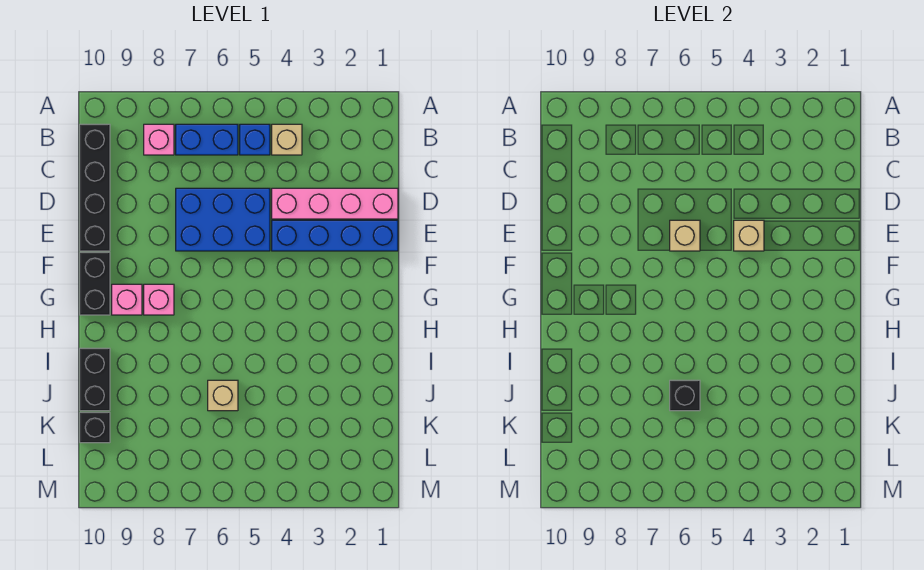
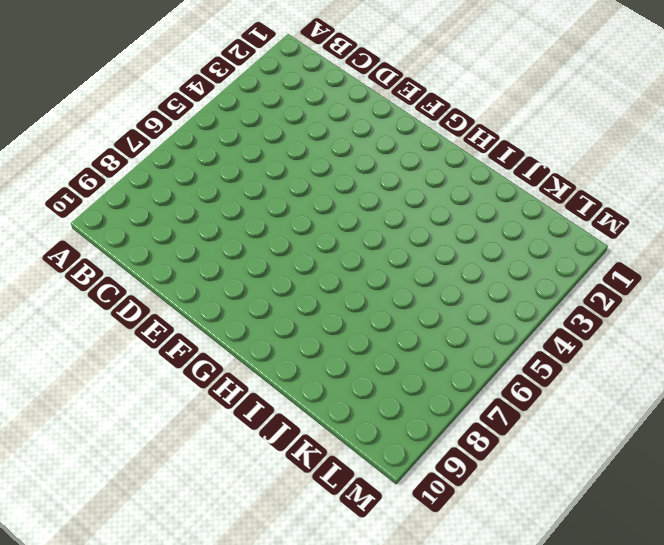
none -> tan 1x1 brick [272,124,302,155]
none -> blue 1x1 brick [240,124,270,155]
none -> blue 1x2 brick [176,124,238,155]

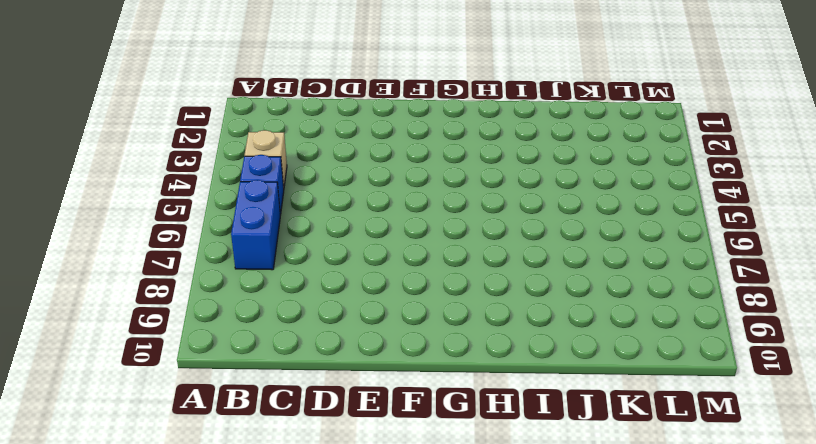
none -> pink 1x1 brick [144,124,174,155]
none -> black 1x4 brick [80,124,110,251]
none -> pink 1x4 brick [272,188,398,219]

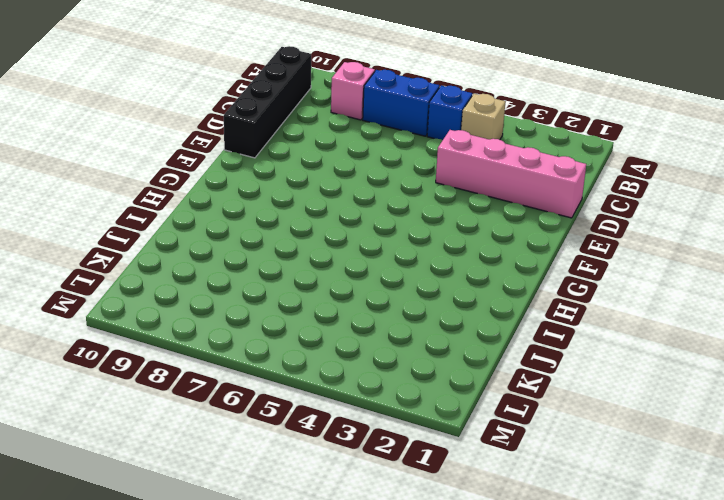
none -> blue 2x3 brick [176,188,270,251]
none -> blue 1x4 brick [272,220,398,251]
none -> black 1x2 brick [80,252,110,315]

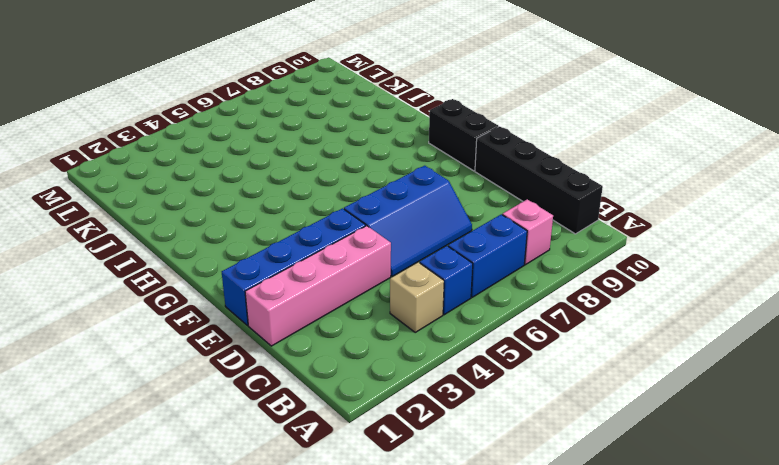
blue 2x3 slope [344,166,472,277] -> blue 2x3 brick [176,188,270,251]
none -> pink 1x1 brick [144,284,174,315]
none -> pink 1x1 brick [112,284,142,315]
none -> black 1x2 brick [80,348,110,411]

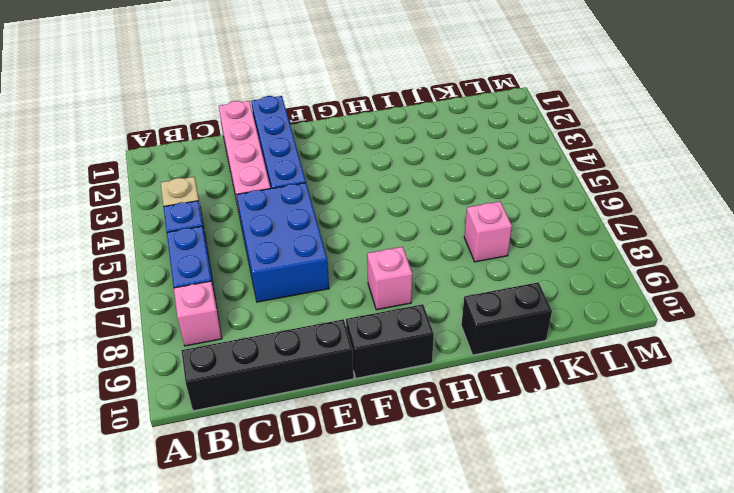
pink 1x1 brick [464,201,512,262] -> pink 1x1 brick moved to [112,284,142,315]
none -> tan 1x1 brick [208,380,238,411]
none -> black 1x1 brick [80,412,110,443]
none -> tan 1x1 brick [734,220,764,251]

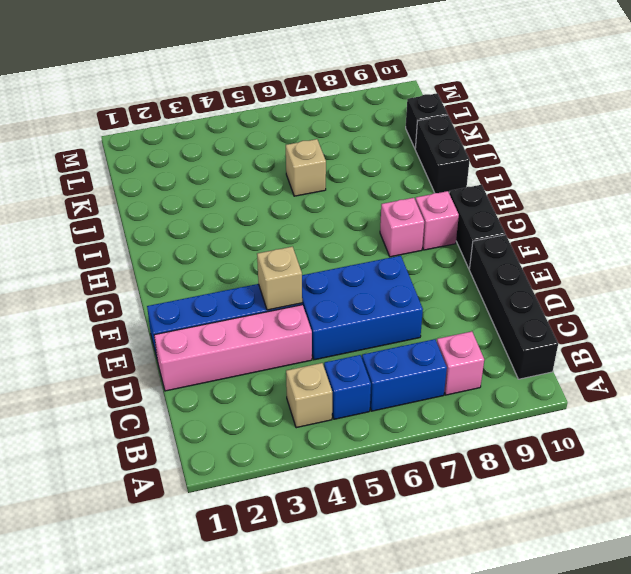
none -> tan 1x1 brick [670,220,700,251]
none -> black 1x1 brick [670,380,700,411]

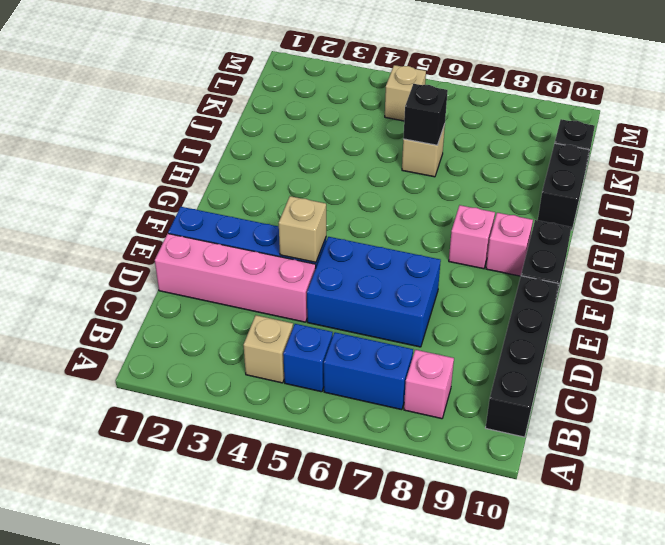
tan 1x1 brick [385,65,426,121] -> tan 1x1 brick moved to [670,220,700,251]

